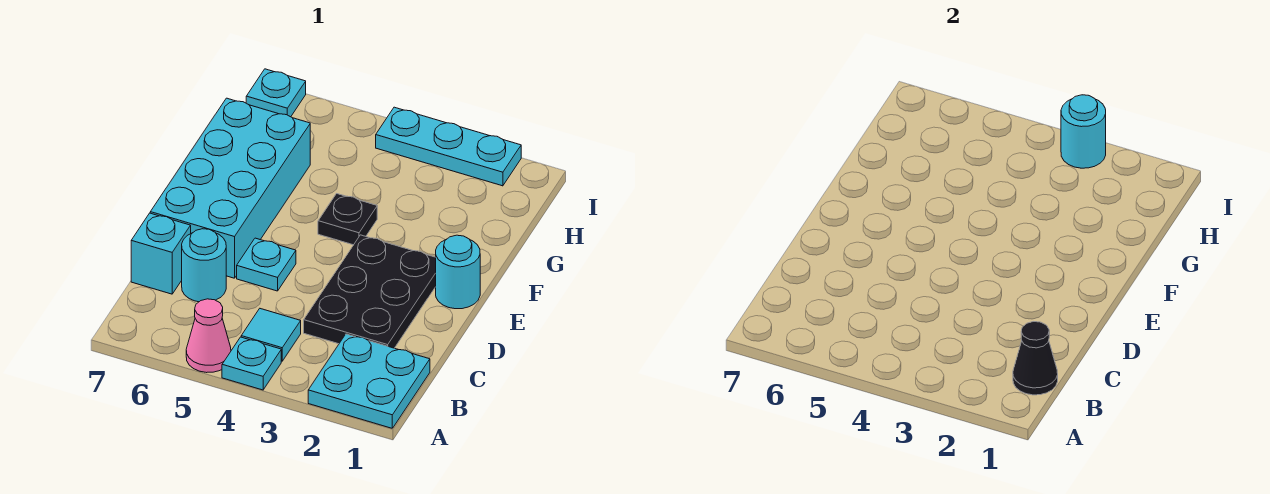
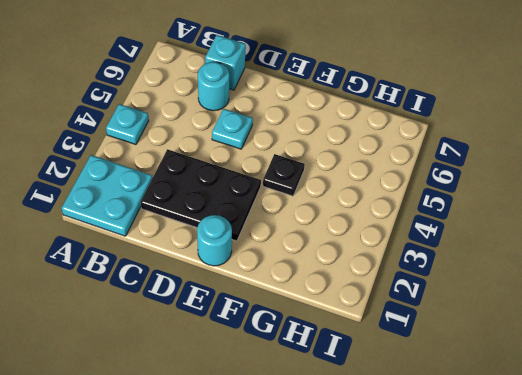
none -> pink 1x1 cone [186,299,231,373]
none -> cyan 1x1 tile [241,309,301,361]
none -> cyan 2x4 brick [150,98,310,278]

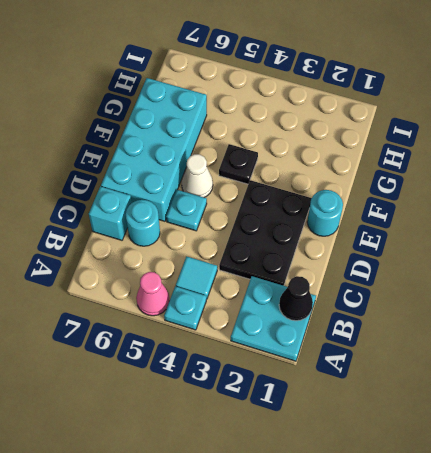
white 1x1 cone [182,154,213,198] -> none
none -> cyan 1x3 plate [376,107,521,186]
none -> cyan 1x1 plate [246,69,306,117]
none -> cyan 1x1 round brick [1061,95,1106,168]

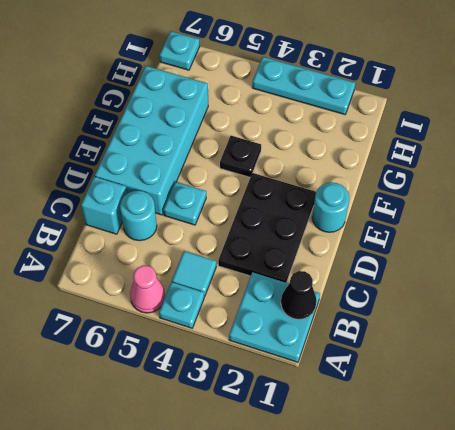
none -> cyan 1x1 round brick [1061,95,1106,168]

